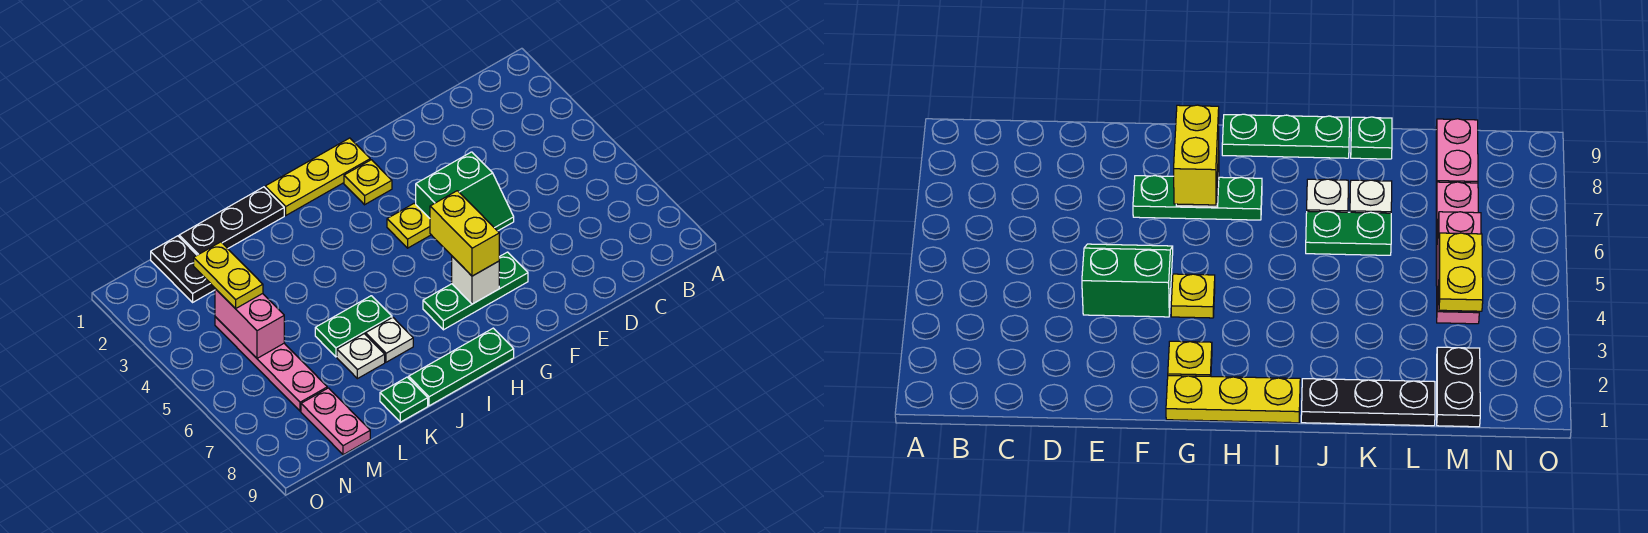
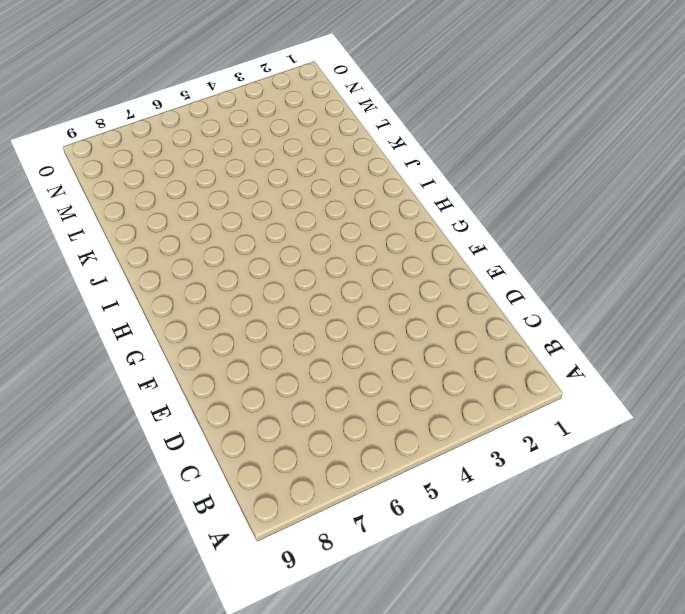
none -> green 2x2 slope [416,152,514,231]
none -> green 1x3 plate [423,252,528,330]
none -> yellow 1x3 plate [265,138,370,215]

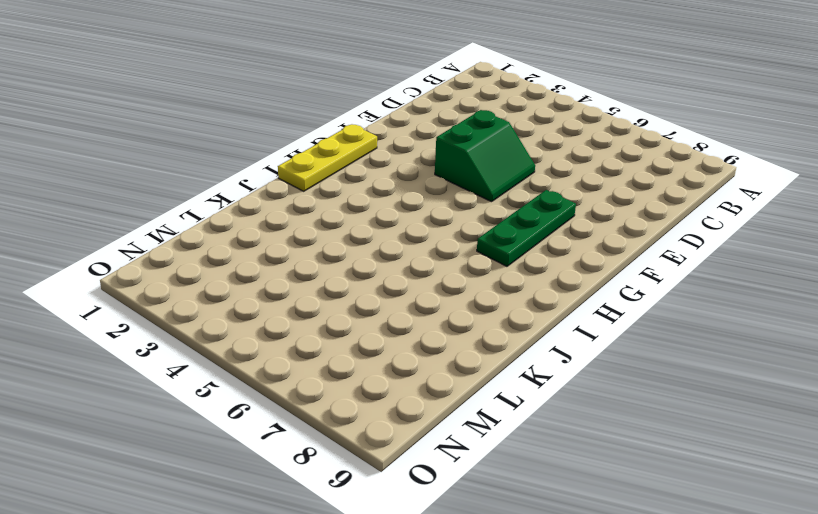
none -> yellow 1x1 plate [344,160,392,205]
none -> yellow 1x1 plate [387,203,431,248]
none -> green 1x3 plate [409,328,514,406]

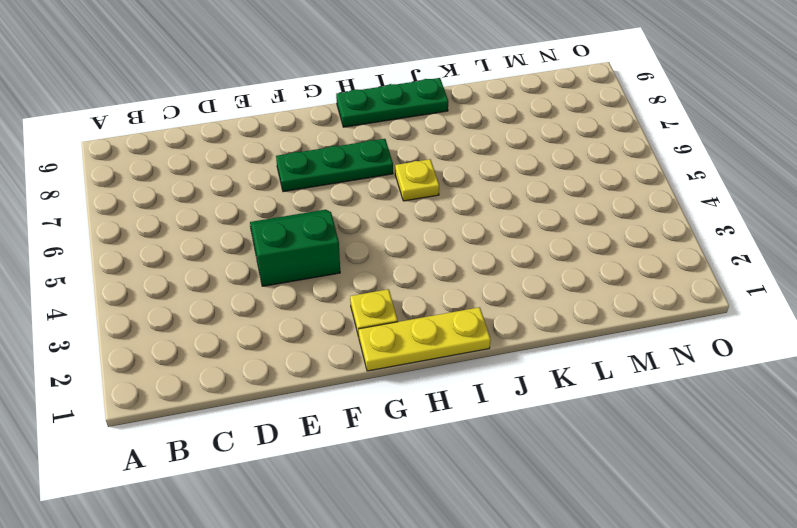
yellow 1x1 plate [395,159,439,201] -> yellow 1x1 plate moved to [387,203,431,248]
none -> black 1x3 plate [179,187,284,255]
none -> green 1x2 plate [315,296,392,357]
none -> white 1x1 plate [366,317,413,362]

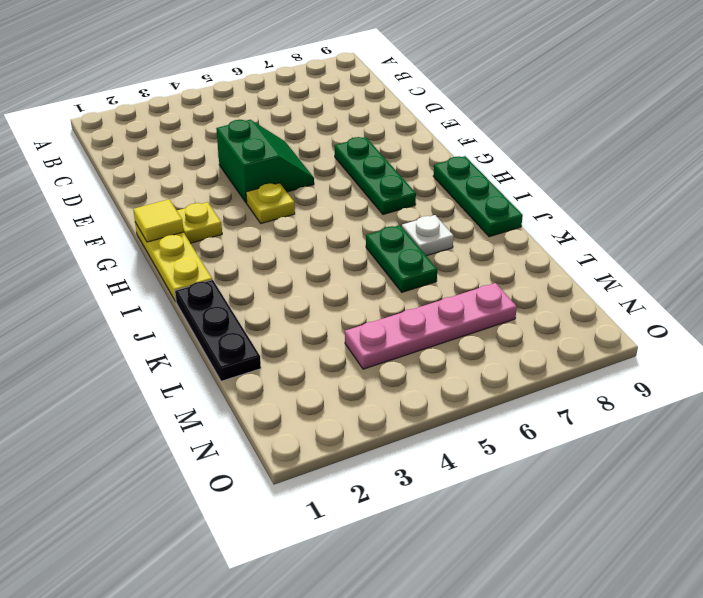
yellow 1x1 tile [133,199,184,242] -> none
none -> white 1x1 plate [337,334,385,379]
none -> green 1x1 plate [380,377,428,422]
none -> black 1x2 plate [151,236,215,302]

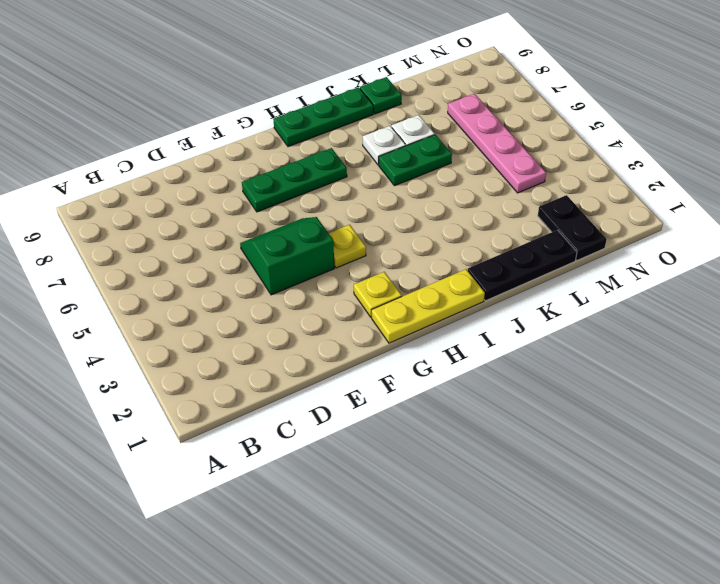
none -> pink 1x2 plate [301,388,370,455]
none -> white 1x1 brick [452,256,499,304]
none -> pink 1x2 brick [215,289,284,358]

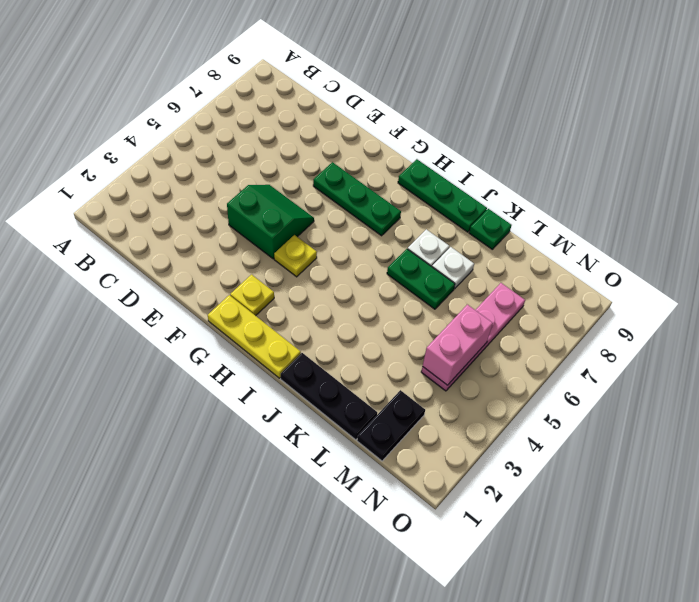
none -> pink 1x2 plate [301,388,370,455]
none -> white 1x1 brick [452,256,499,304]
none -> yellow 1x2 brick [430,191,499,276]

